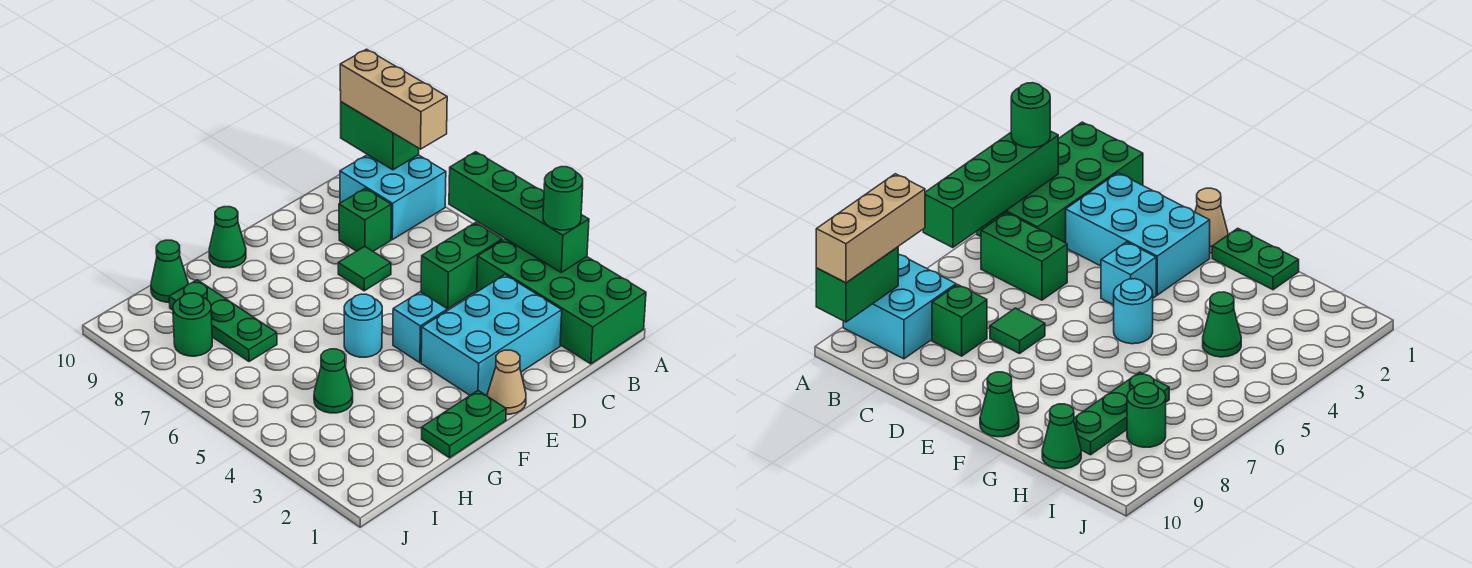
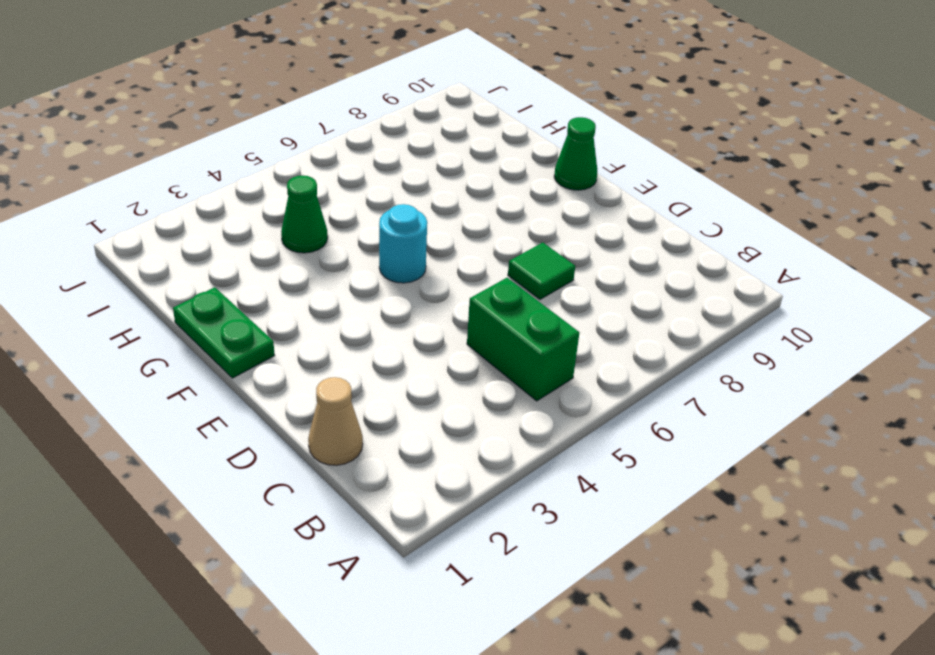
tan 1x1 cone [308,377,363,465] -> tan 1x1 cone moved to [488,350,526,414]
none -> green 2x4 brick [477,239,646,364]
none -> cyan 2x2 brick [340,155,446,240]
none -> cyan 2x3 brick [421,275,562,395]

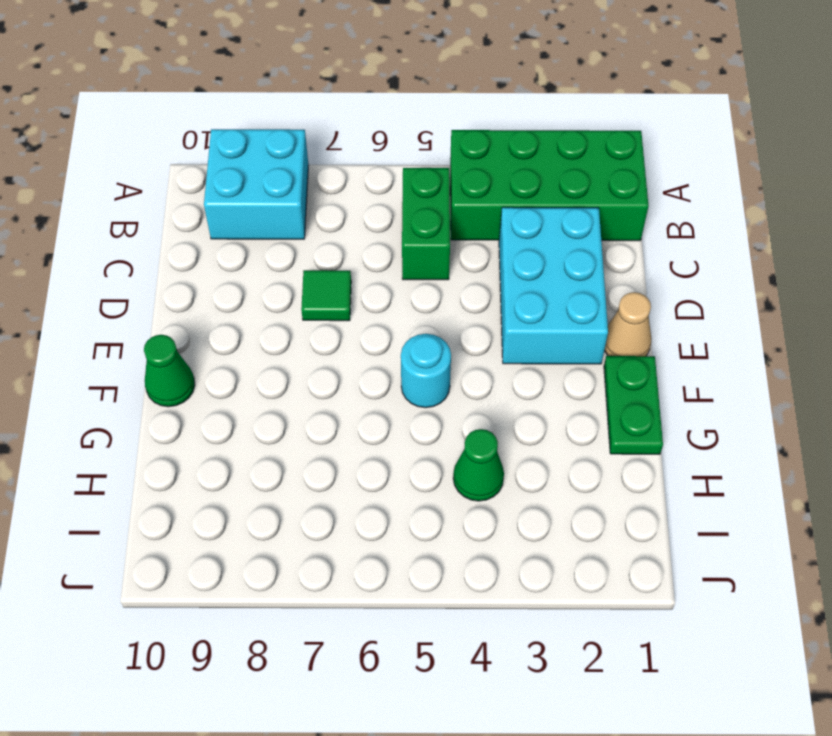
none -> green 1x1 brick [339,188,391,251]
none -> cyan 1x1 brick [393,292,448,363]
none -> green 1x3 plate [169,280,277,362]

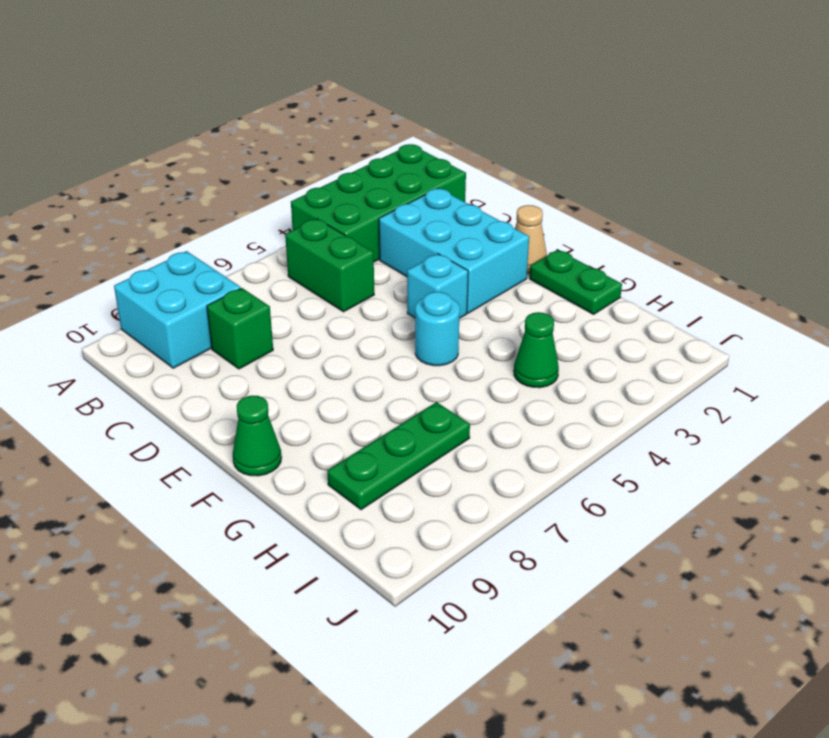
none -> green 1x1 tile [338,247,391,291]
none -> green 1x1 cone [151,240,188,302]
none -> green 1x1 round brick [173,293,212,356]

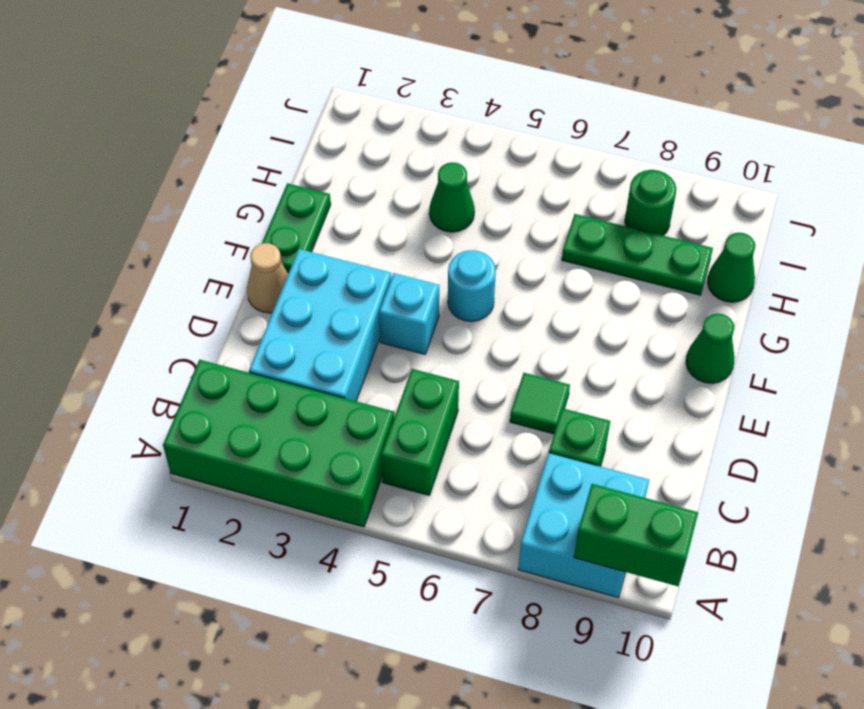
none -> green 1x4 brick [449,152,589,272]
none -> green 1x1 round brick [543,167,583,230]
none -> tan 1x3 brick [340,49,447,149]

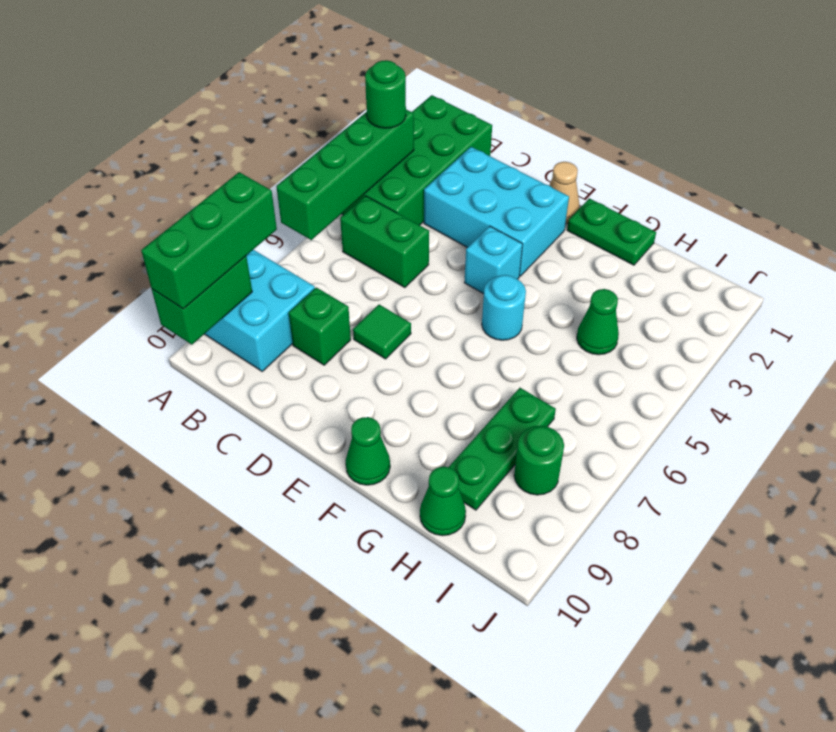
green 1x3 brick [141,172,277,309] -> tan 1x3 brick [340,49,447,149]

